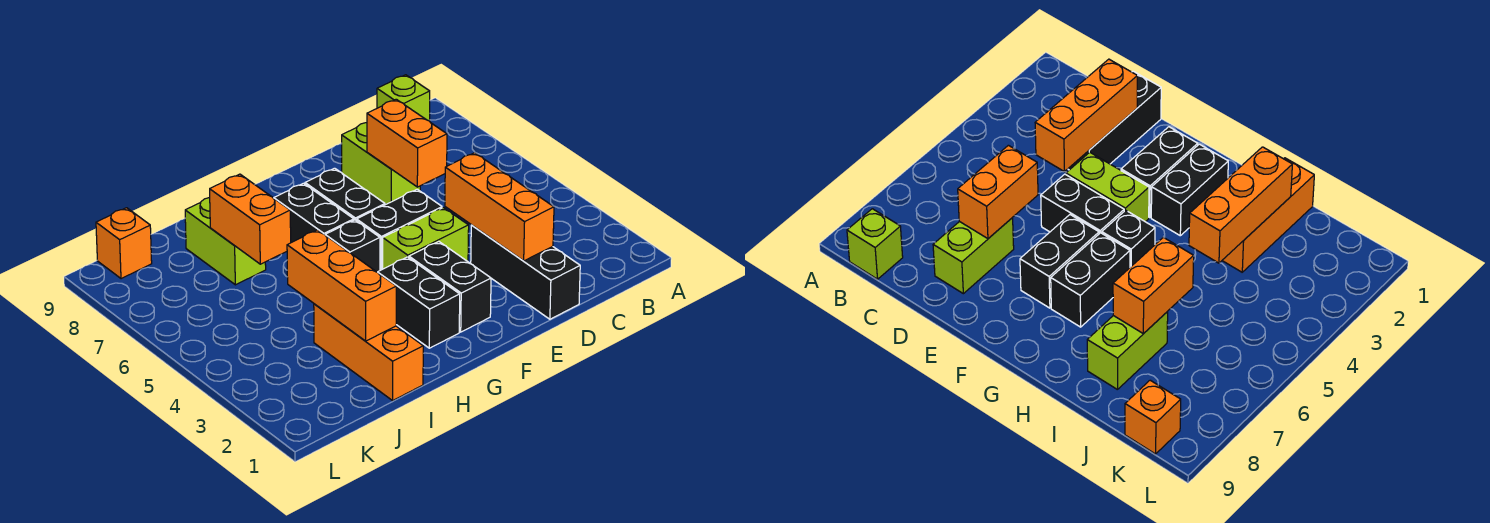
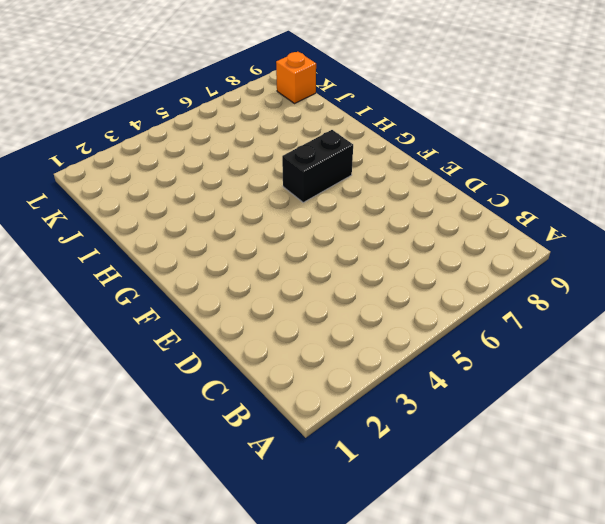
none -> lime 1x1 brick [377,75,430,121]
none -> black 1x3 brick [471,225,580,319]
none -> lime 1x2 brick [342,123,420,204]

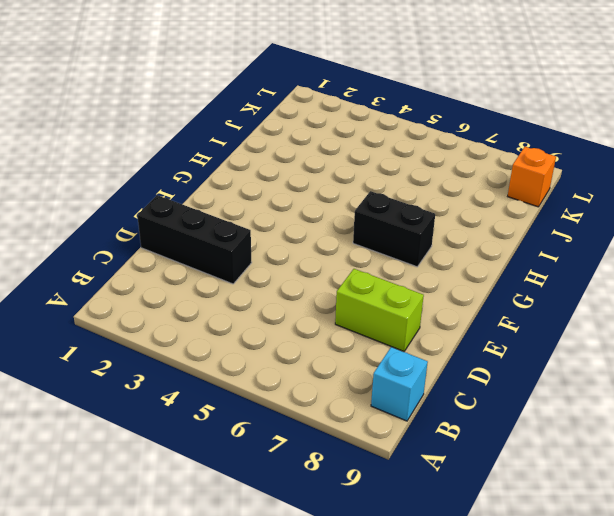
cyan 1x1 brick [371,347,428,421] -> lime 1x1 brick [377,75,430,121]
none -> lime 1x2 brick [383,208,469,269]
none -> black 1x2 brick [357,189,442,270]
none -> black 1x2 brick [409,242,491,332]

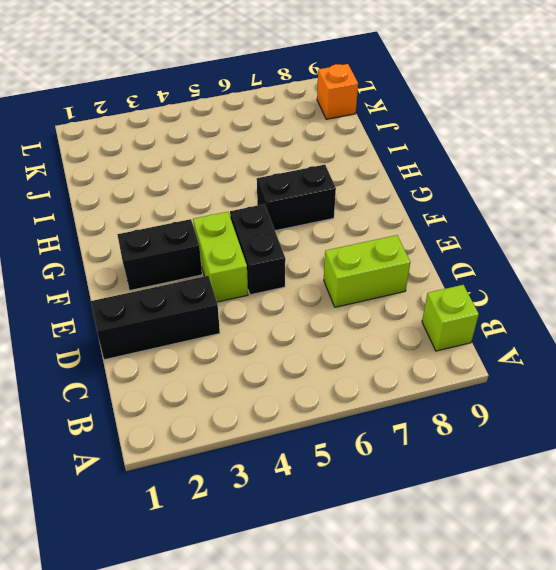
none -> black 1x2 brick [305,168,385,221]
none -> black 1x2 brick [378,257,460,348]
none -> black 1x1 brick [325,220,380,272]

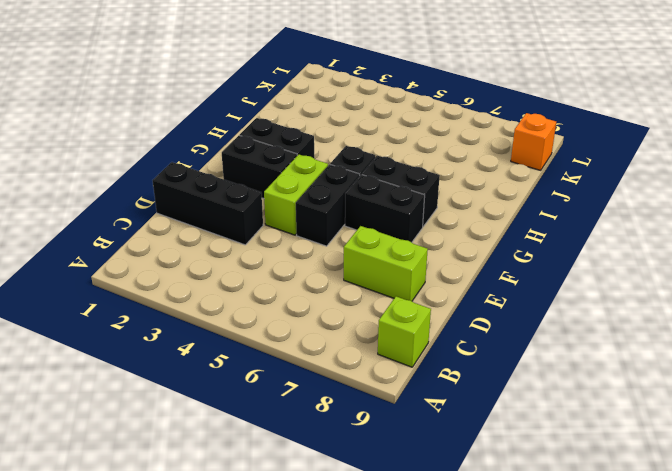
none -> orange 1x3 brick [314,304,423,400]
none -> lime 1x2 brick [185,198,266,285]
none -> orange 1x3 brick [445,153,554,261]

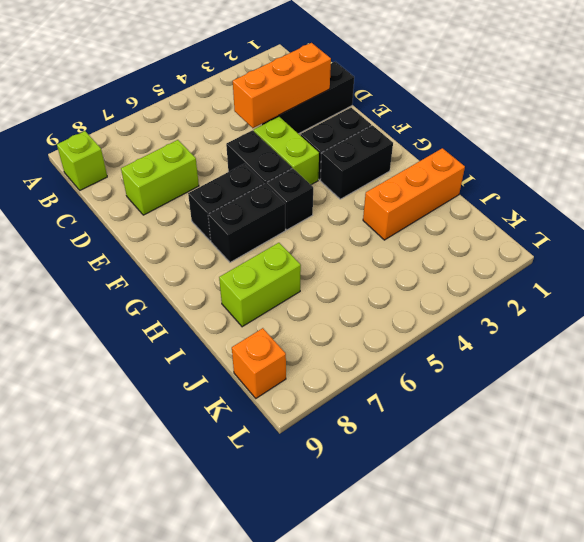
none -> orange 1x2 brick [367,99,447,187]
none -> orange 1x3 brick [287,230,396,341]
none -> orange 1x2 brick [210,174,291,264]

